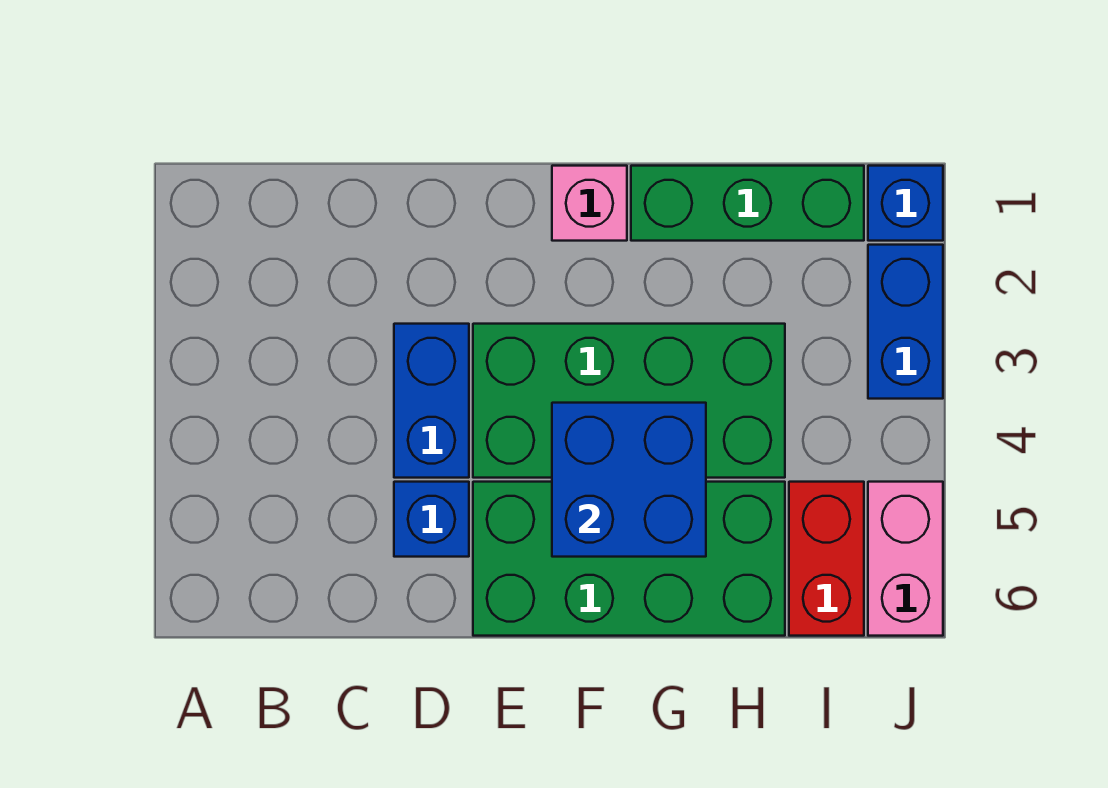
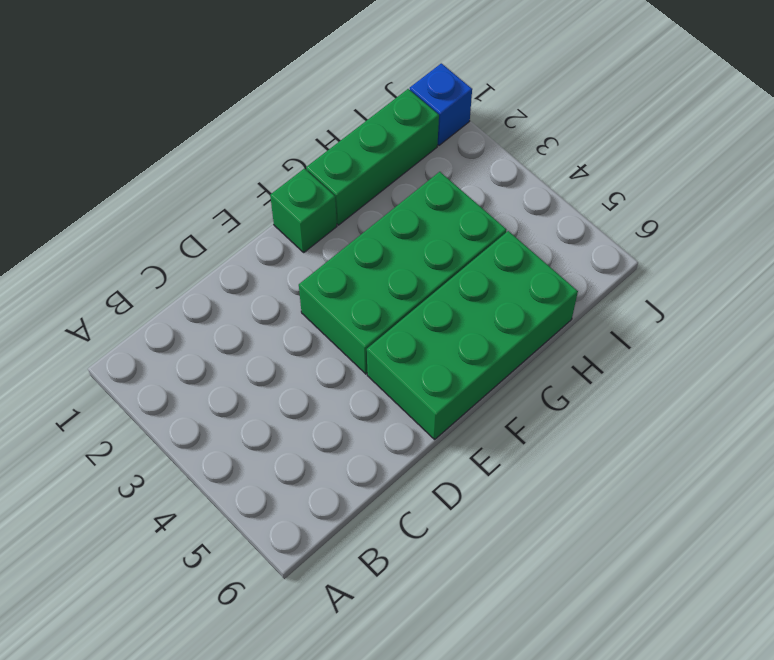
green 1x1 brick [270,169,337,252] -> pink 1x1 brick [552,166,627,241]
none -> blue 1x2 brick [394,324,469,478]
none -> blue 1x1 brick [394,482,469,557]

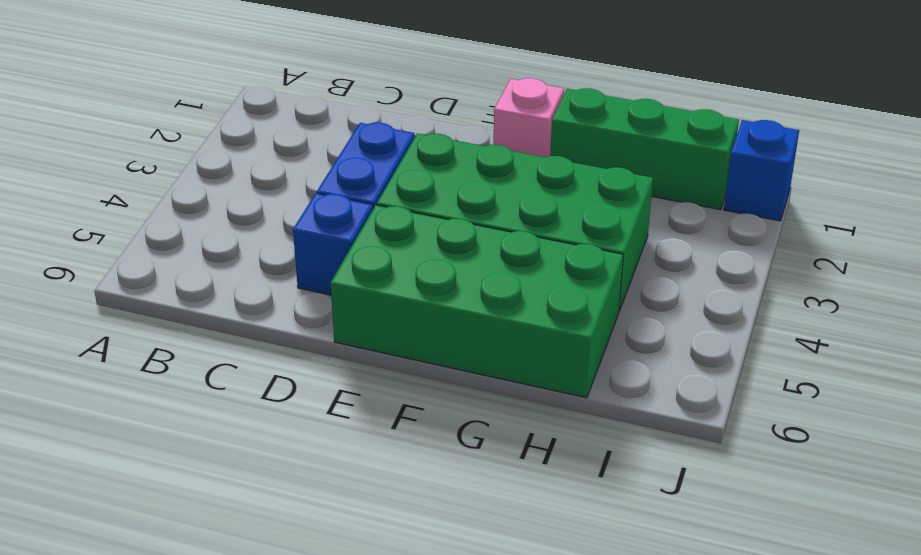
none -> red 1x2 brick [789,482,864,636]
none -> blue 1x2 brick [868,245,943,399]

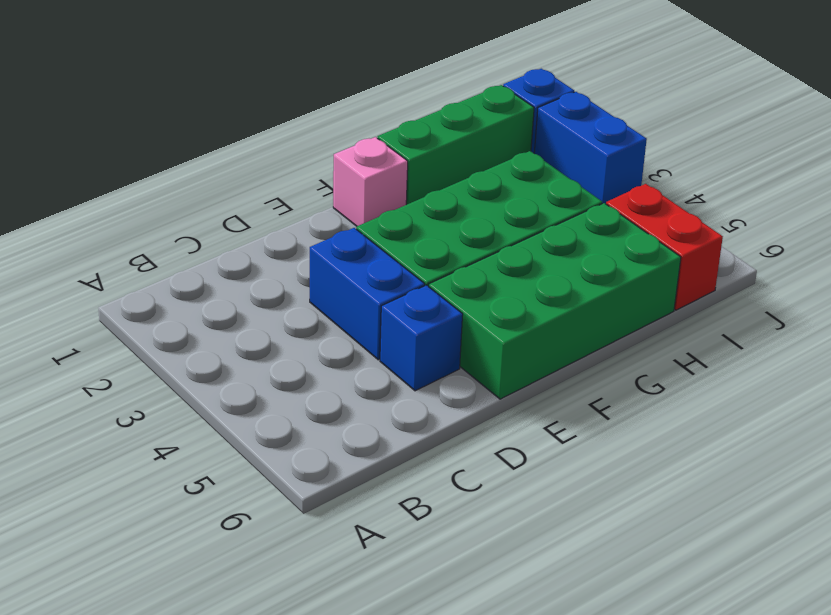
none -> pink 1x2 brick [868,482,943,636]
none -> blue 2x2 brick [552,403,706,557]

